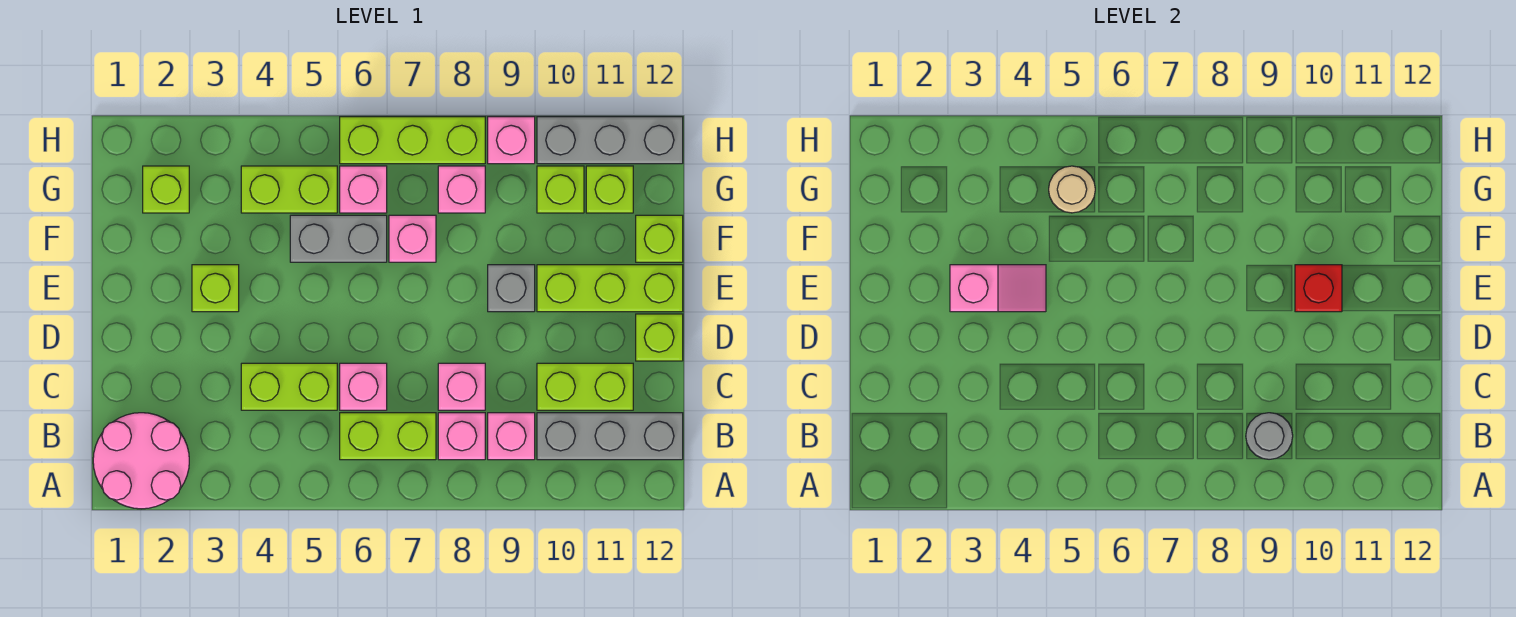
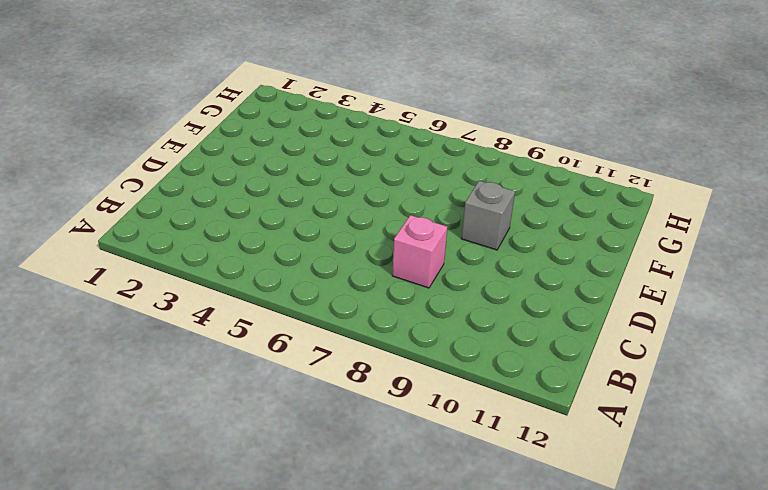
none -> pink 2x2 round brick [93,413,189,509]
none -> lime 1x2 brick [340,413,436,460]
none -> pink 1x1 brick [438,413,485,460]

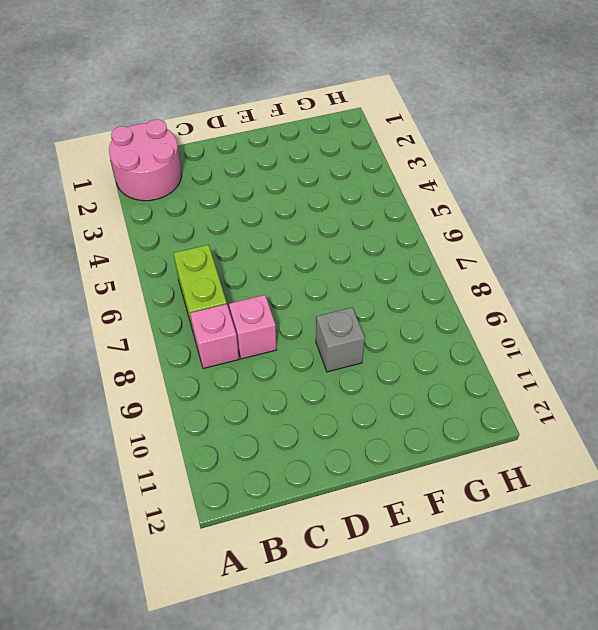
none -> pink 1x1 brick [488,413,535,460]
none -> grey 1x3 brick [537,413,683,460]
none -> lime 1x2 brick [241,363,337,410]

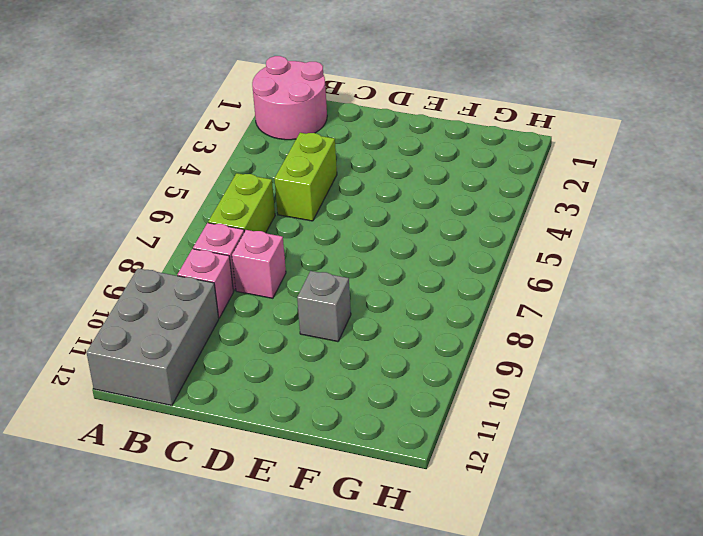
grey 2x3 brick [87,268,219,406] -> grey 1x3 brick [537,413,683,460]
none -> pink 1x1 brick [340,363,387,410]
none -> lime 1x2 brick [537,363,633,410]
none -> lime 1x1 brick [636,314,683,361]

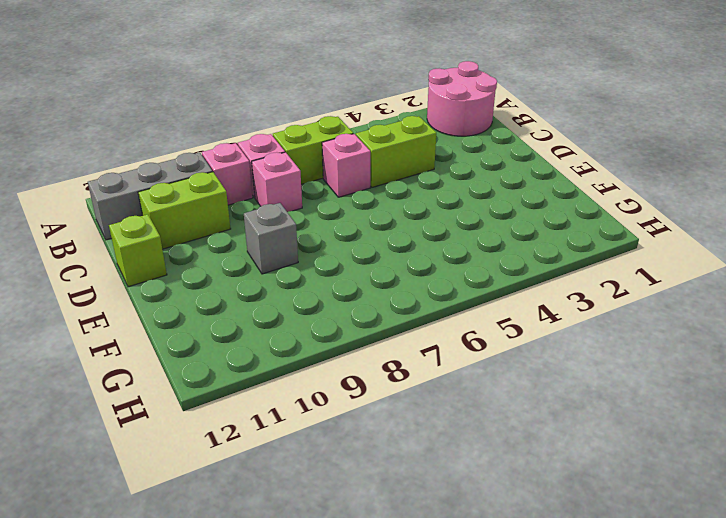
none -> lime 1x1 brick [192,265,239,312]
none -> lime 1x3 brick [537,265,683,312]
none -> grey 1x2 brick [290,215,387,262]

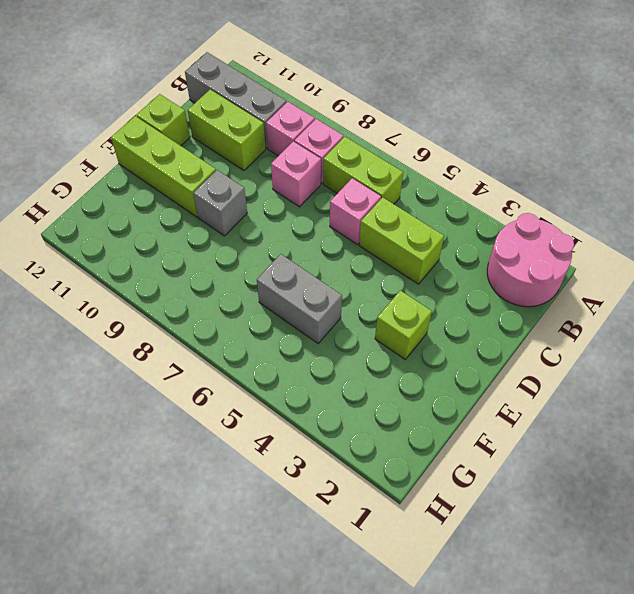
none -> pink 1x1 brick [389,215,436,262]
none -> lime 1x1 brick [636,215,683,262]
none -> lime 1x1 brick [143,166,189,213]

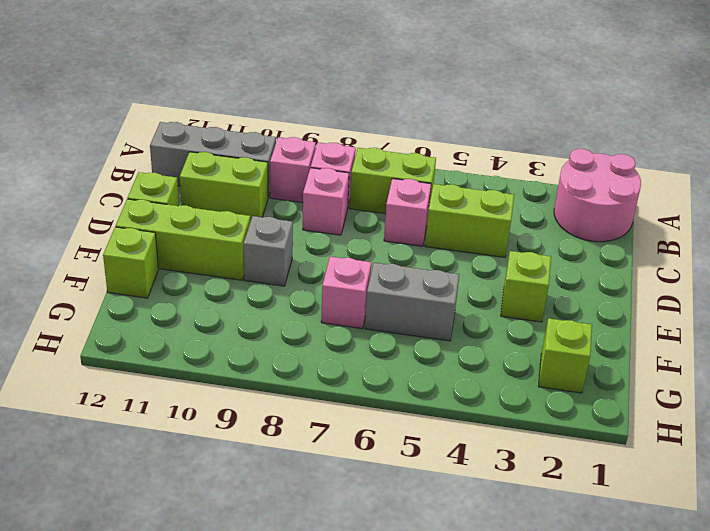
none -> lime 1x2 brick [241,166,337,213]
none -> pink 1x1 brick [340,166,387,213]
none -> pink 1x1 brick [438,166,485,213]

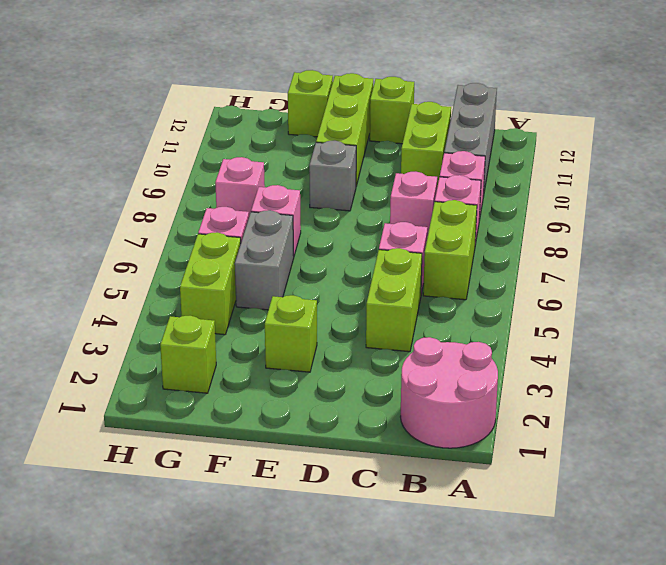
none -> lime 1x1 brick [537,166,584,213]
none -> lime 1x1 brick [586,166,633,213]
none -> lime 1x3 brick [340,117,485,164]

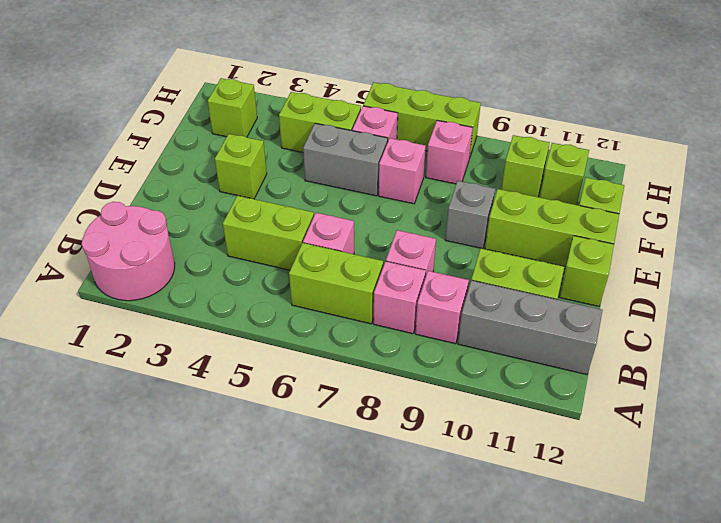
none -> pink 1x1 brick [488,117,535,164]
none -> grey 1x3 brick [537,117,683,164]
none -> grey 1x1 round brick [1246,413,1293,459]

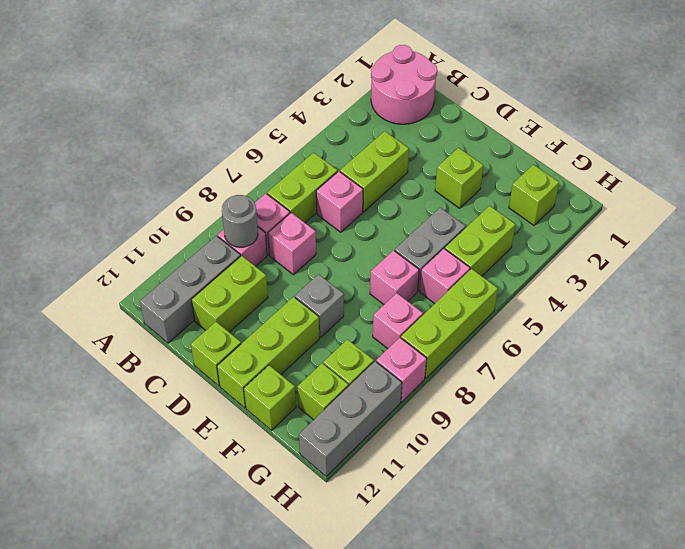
none -> pink 1x2 slope [950,265,1046,312]
none -> red 1x1 brick [1295,265,1342,312]
none -> tan 1x1 round brick [1049,166,1095,213]

